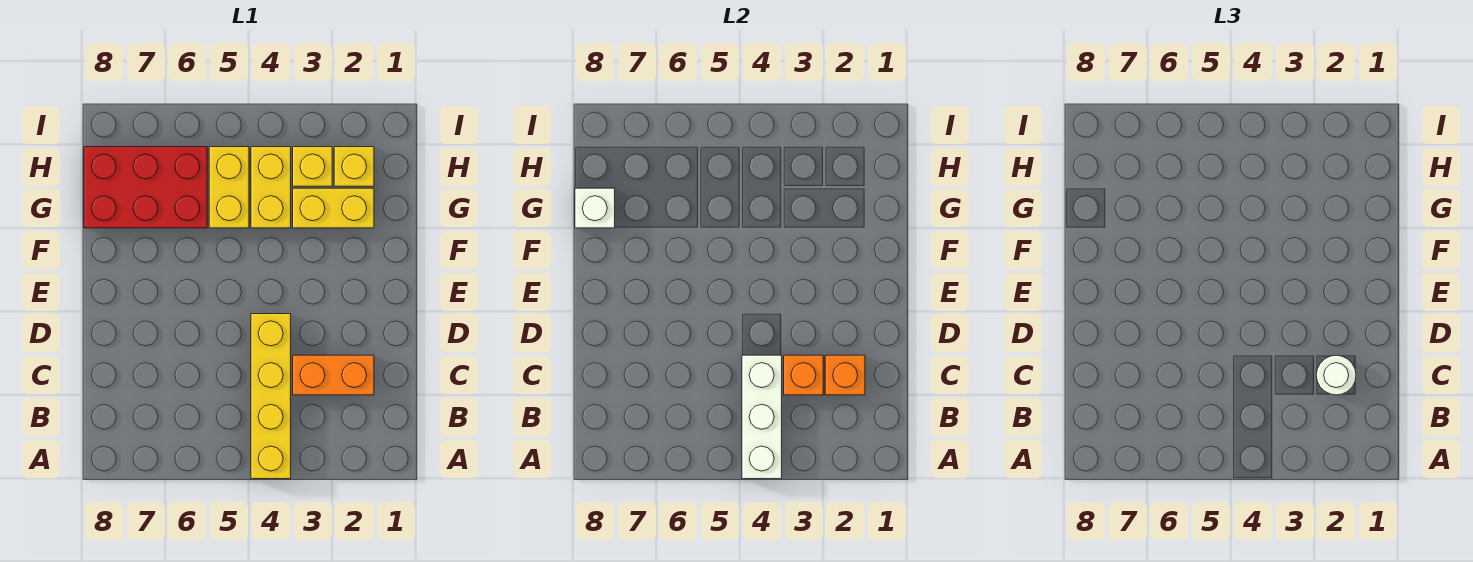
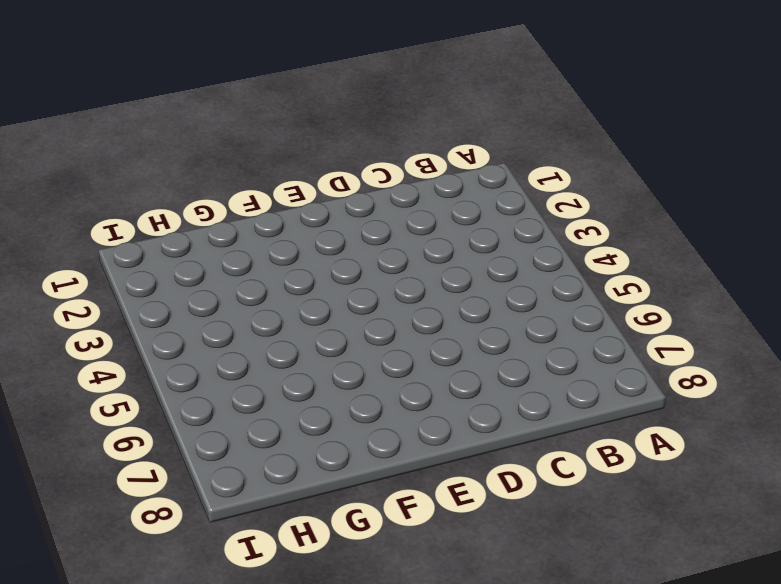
none -> yellow 1x4 brick [251,314,291,479]
none -> orange 1x2 brick [293,355,374,395]
none -> yellow 1x2 brick [293,188,374,228]

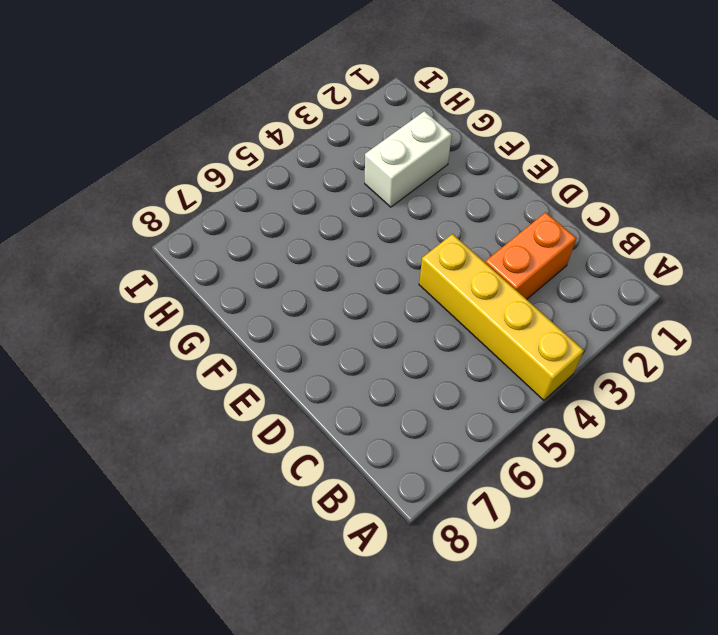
white 1x2 brick [365,111,452,207] -> yellow 1x2 brick [293,188,374,228]
none -> yellow 1x2 brick [251,147,291,228]
none -> yellow 1x2 brick [209,147,249,228]
none -> red 2x3 brick [84,147,207,228]

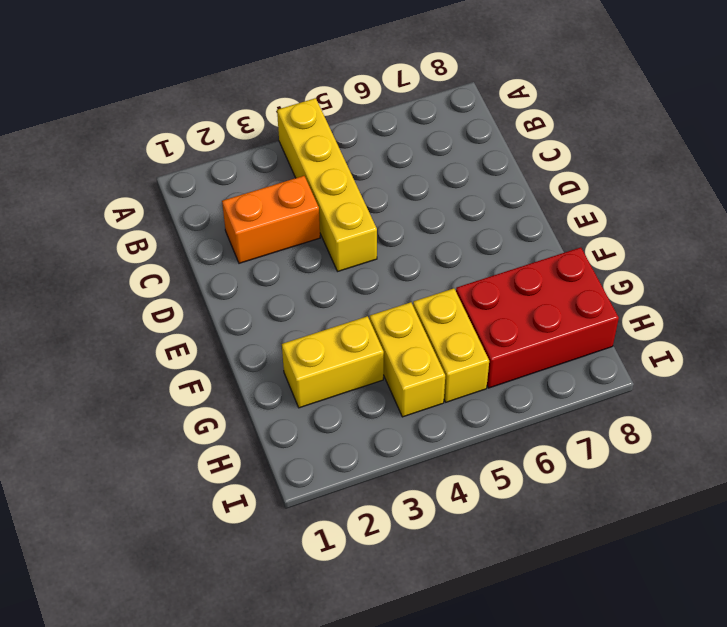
none -> yellow 1x1 brick [334,147,374,186]
none -> yellow 1x1 brick [293,147,332,186]
none -> white 1x3 brick [742,355,782,479]

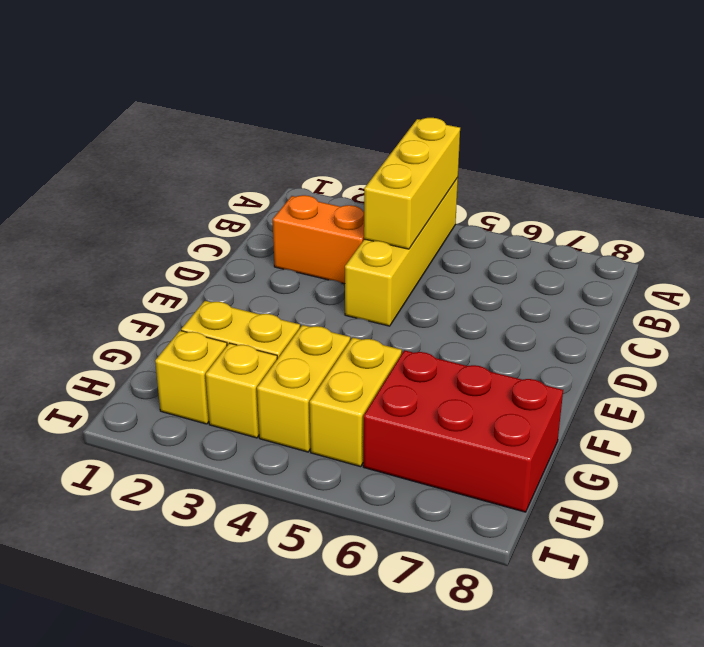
yellow 1x3 brick [364,118,460,249] -> white 1x3 brick [742,355,782,479]
none -> orange 1x1 brick [825,355,865,395]
none -> orange 1x1 brick [784,355,823,395]
none -> white 1x1 brick [575,188,615,228]

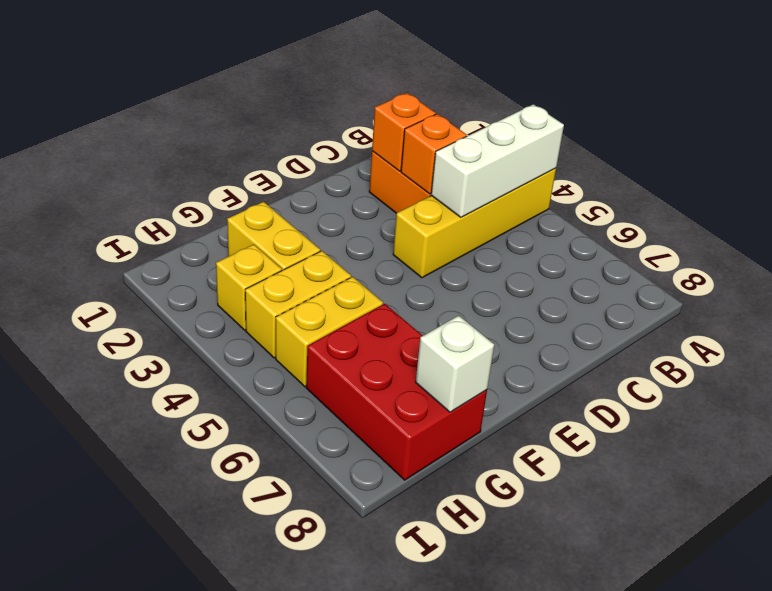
none -> yellow 1x1 brick [334,147,374,186]
none -> white 1x1 round brick [1316,355,1356,395]

